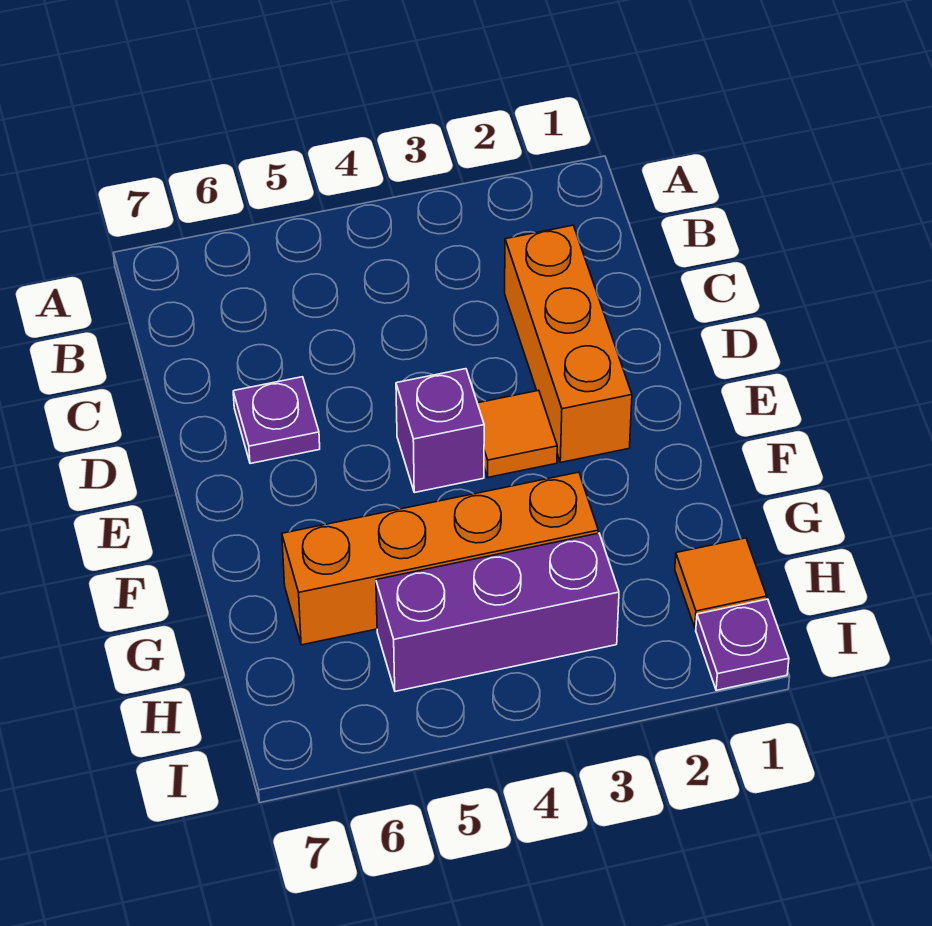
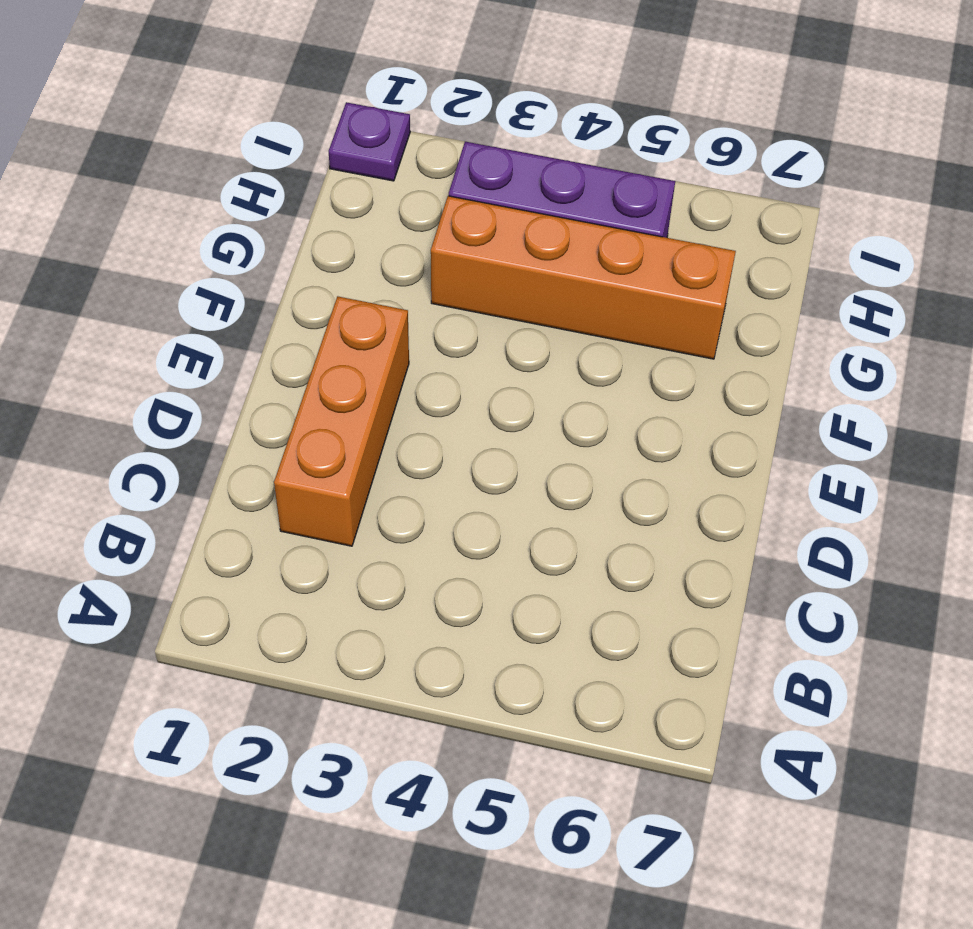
none -> purple 1x1 plate [233,377,320,464]
none -> orange 1x1 tile [477,390,557,477]

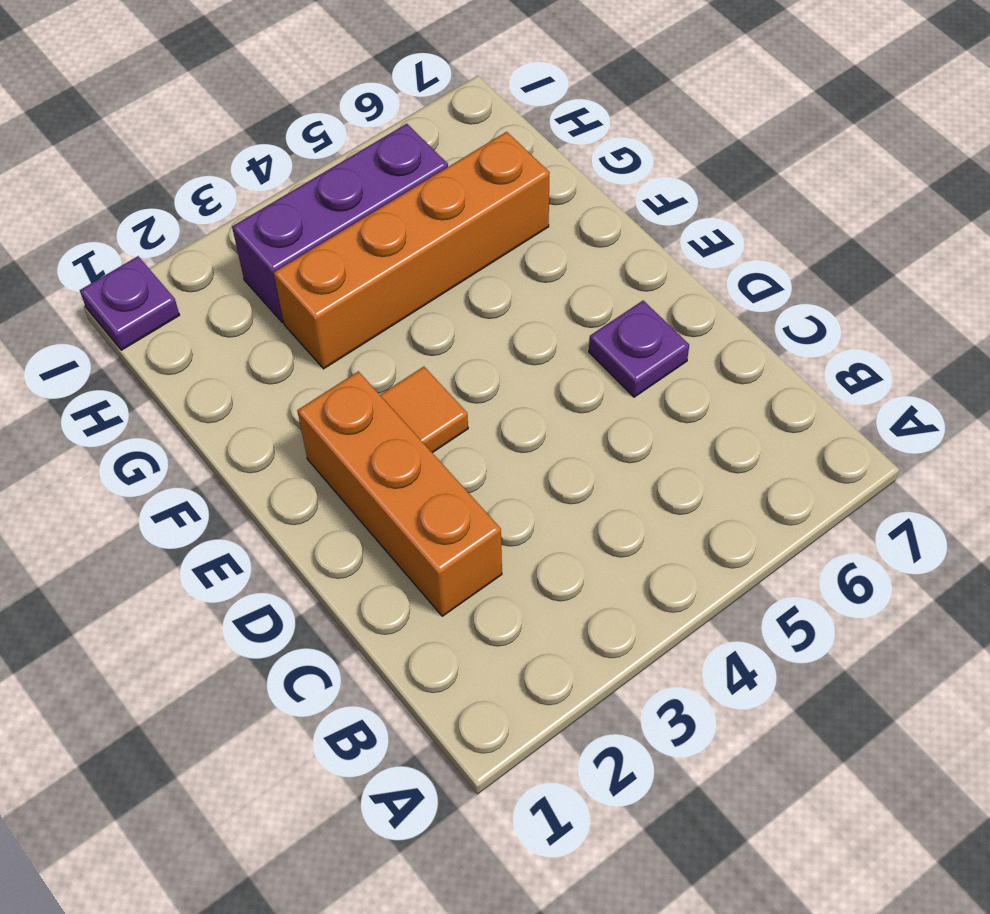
none -> purple 1x1 brick [396,369,484,493]
none -> orange 1x1 tile [675,538,767,628]

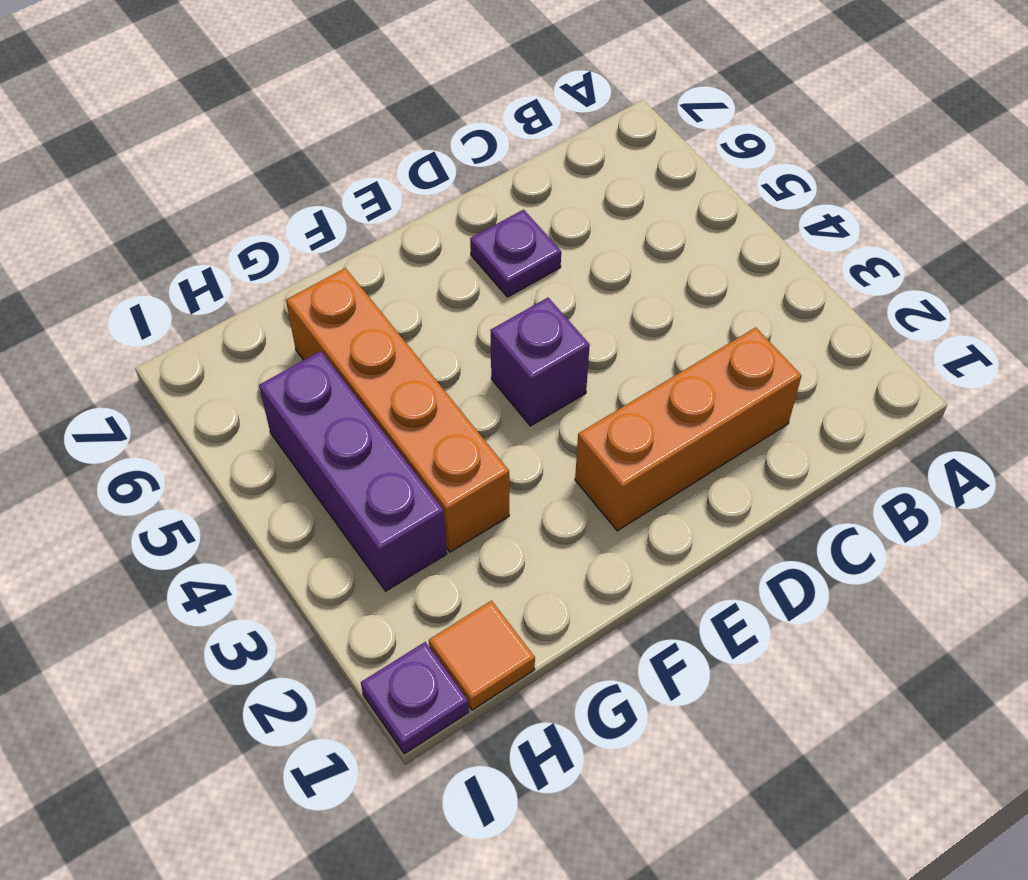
none -> orange 1x1 tile [477,390,557,477]

